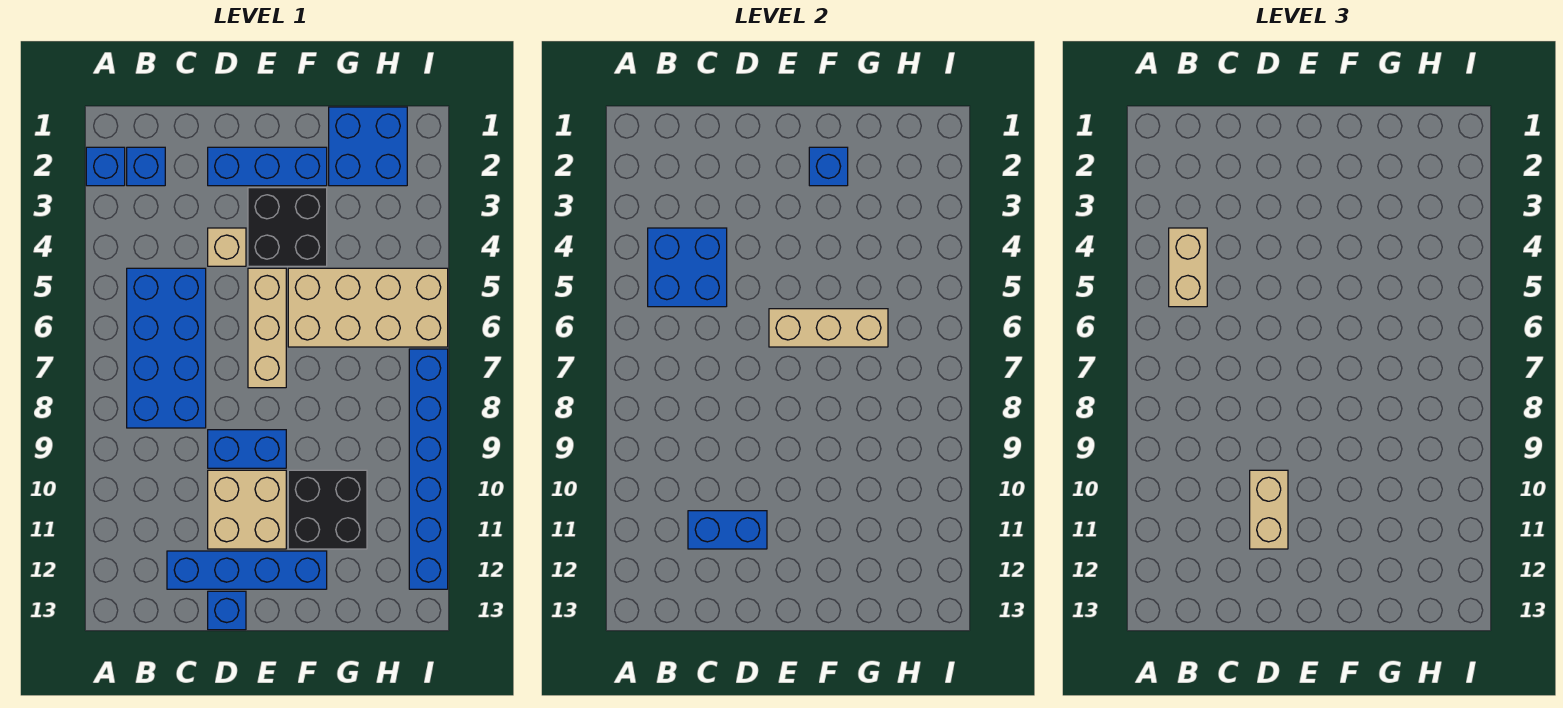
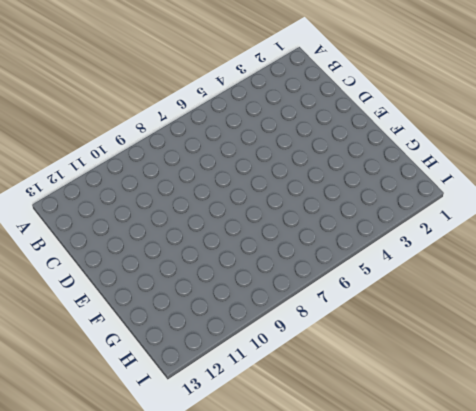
none -> blue 1x1 brick [86,147,125,186]
none -> blue 1x1 brick [127,147,165,186]
none -> blue 2x4 brick [127,268,206,428]

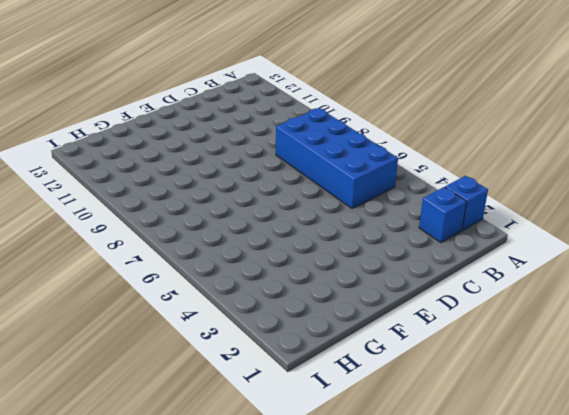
none -> blue 1x4 brick [167,551,327,589]
none -> blue 1x3 brick [208,147,327,186]
none -> tan 1x1 brick [208,228,246,266]

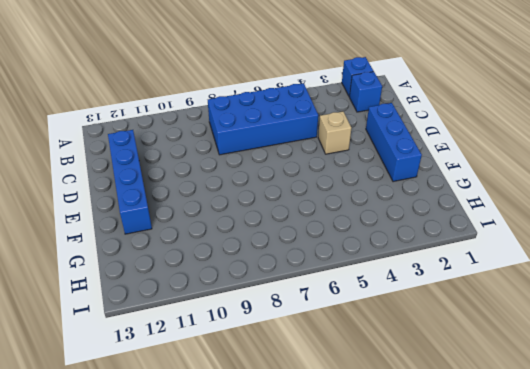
none -> blue 1x2 brick [208,430,286,468]
none -> tan 2x2 brick [208,470,286,549]
none -> blue 1x1 brick [208,591,246,630]

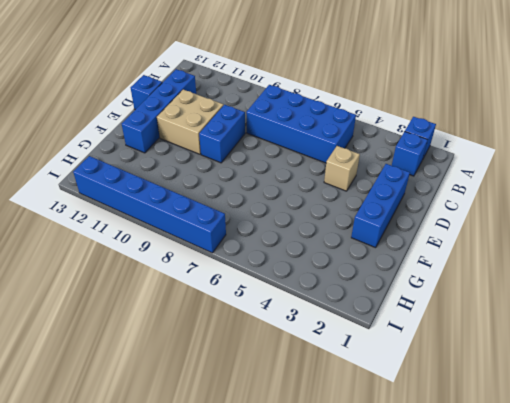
none -> black 2x2 brick [248,188,327,266]
none -> tan 1x3 brick [248,268,286,388]
none -> tan 2x4 brick [288,268,448,347]

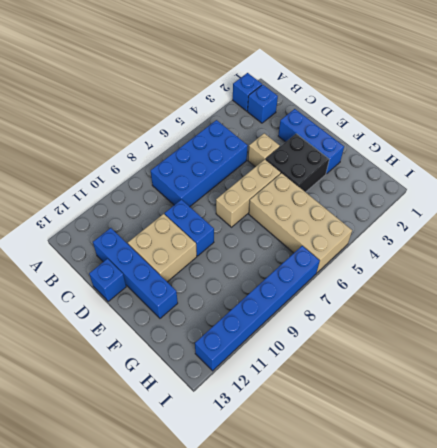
none -> black 2x2 brick [288,470,367,549]
none -> blue 2x2 brick [329,107,407,186]
none -> blue 2x2 brick [648,228,727,307]

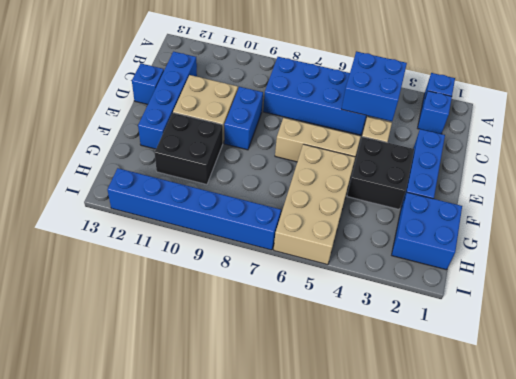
none -> blue 1x2 brick [688,511,767,549]
none -> tan 1x3 brick [769,309,888,347]
none -> blue 1x1 brick [809,147,848,186]

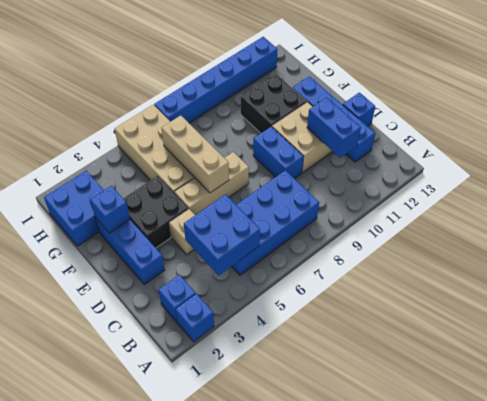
none -> tan 1x2 brick [1169,228,1207,307]
none -> tan 1x2 brick [1250,470,1288,549]

